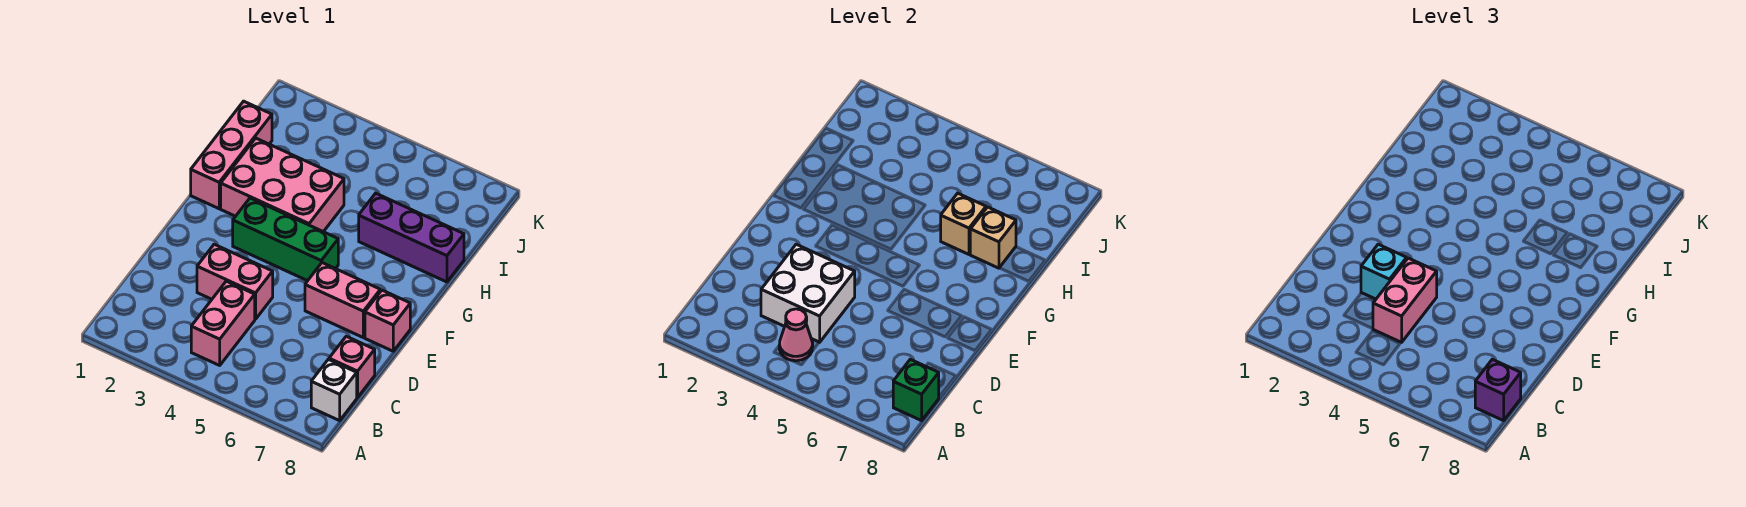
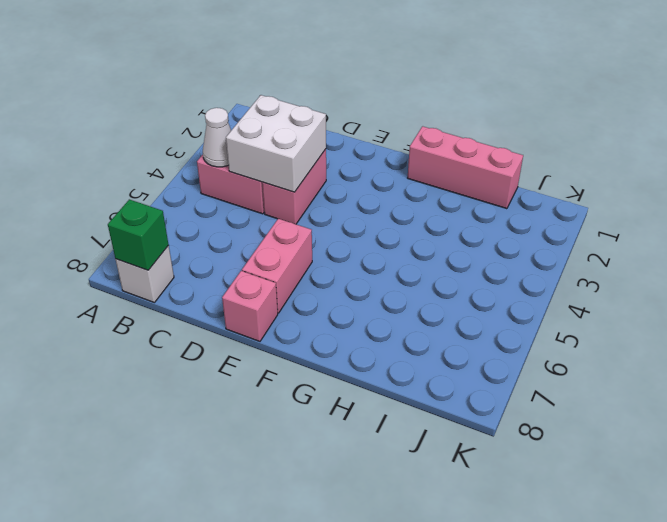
white 1x1 cone [203,108,231,167] -> pink 1x1 cone [779,309,813,361]
none -> pink 1x1 brick [329,336,375,398]
none -> green 1x3 brick [233,198,338,281]
none -> pink 2x3 brick [221,138,344,232]

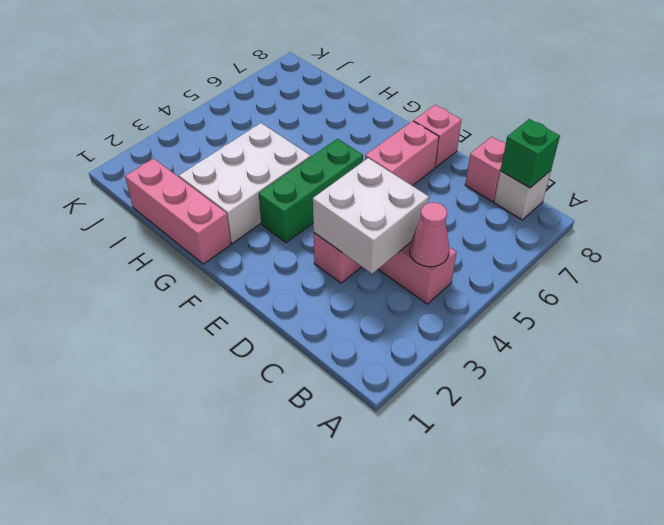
white 2x3 brick [179,123,311,243] -> pink 2x3 brick [221,138,344,232]
none -> purple 1x3 brick [359,193,464,282]
none -> tan 1x1 brick [941,193,986,254]
none -> tan 1x1 brick [970,207,1016,268]

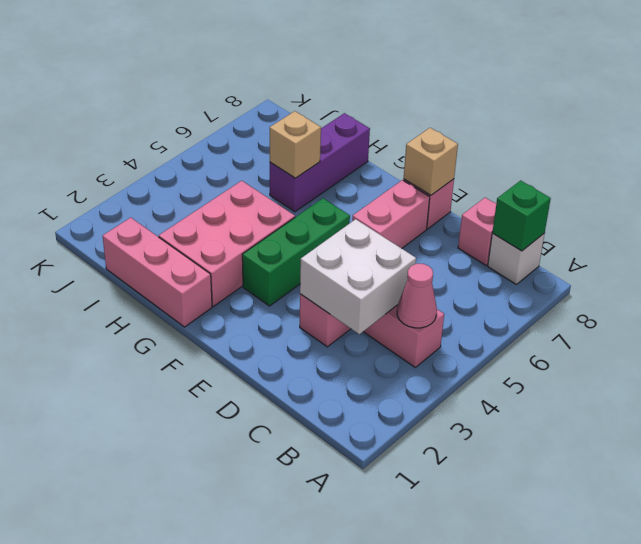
tan 1x1 brick [404,128,458,195] -> tan 1x1 brick moved to [970,207,1016,268]
none -> purple 1x1 brick [1475,359,1521,421]
none -> pink 1x2 brick [1373,258,1437,342]
none -> cyan 1x1 brick [1361,244,1407,299]

